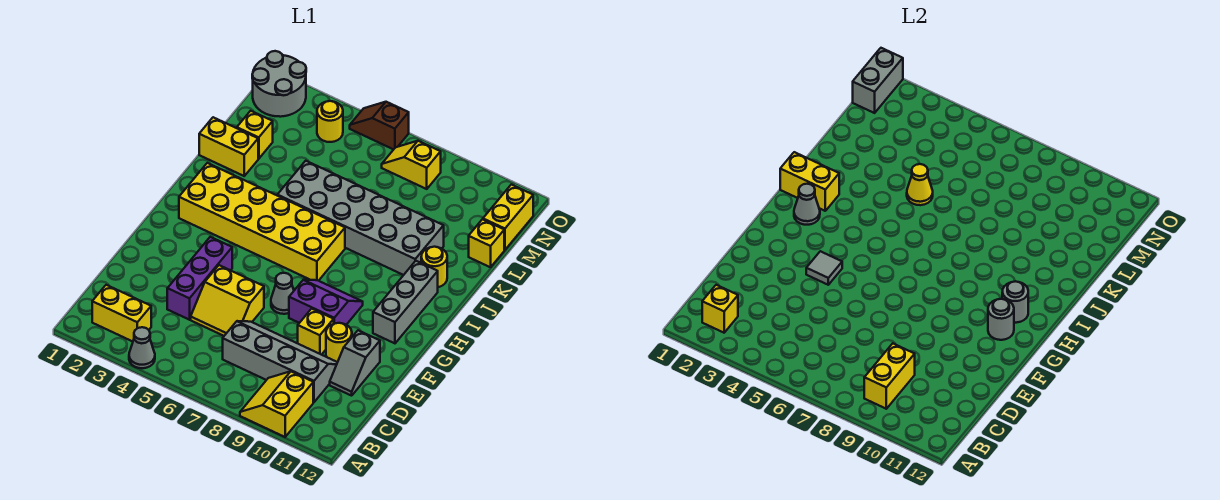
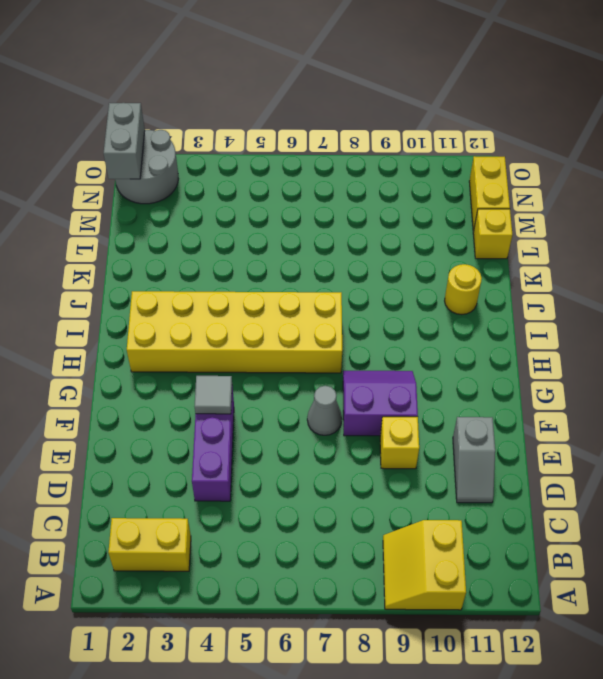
none -> grey 1x1 cone [129,327,155,368]
none -> grey 2x4 slope [223,321,338,402]
none -> yellow 2x2 slope [191,265,264,336]
none -> yellow 1x1 round brick [326,323,352,362]

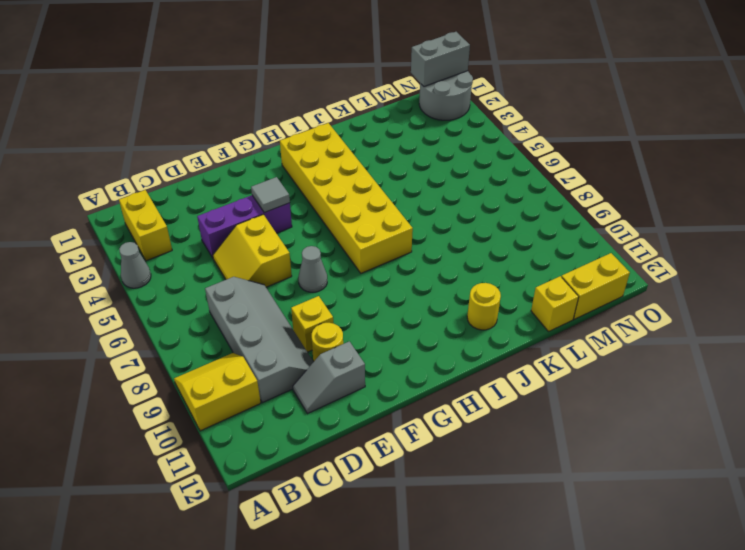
none -> purple 2x2 slope [289,280,363,325]
none -> grey 1x3 brick [373,261,438,343]
none -> grey 2x6 brick [277,161,444,275]
none -> yellow 1x2 brick [199,117,258,176]

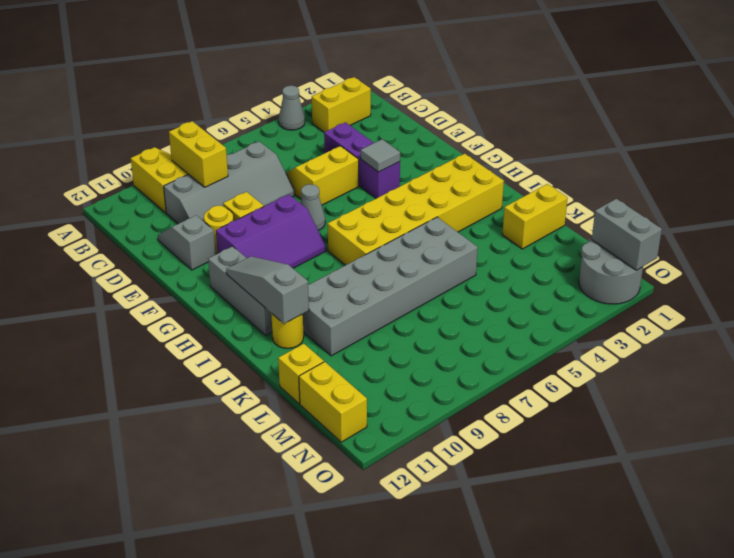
purple 2x3 slope [216,194,326,268] -> purple 2x2 slope [289,280,363,325]
grey 1x3 slope [226,256,309,324] -> grey 1x1 round brick [1002,281,1028,323]
none -> yellow 1x1 brick [237,111,273,159]
none -> yellow 1x1 round brick [317,101,343,142]
none -> yellow 1x2 slope [382,141,441,189]
none -> brown 1x2 slope [350,102,409,149]

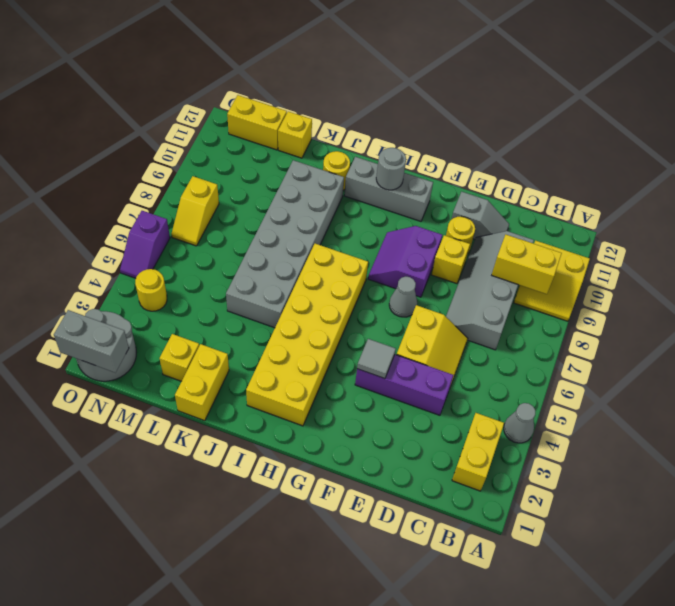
purple 1x2 slope [120,211,170,278] -> brown 1x2 slope [350,102,409,149]
none -> yellow 1x1 brick [702,285,738,333]
none -> grey 1x1 round brick [988,299,1014,340]
none -> grey 1x1 cone [794,184,820,225]
none -> yellow 1x2 brick [780,152,839,211]

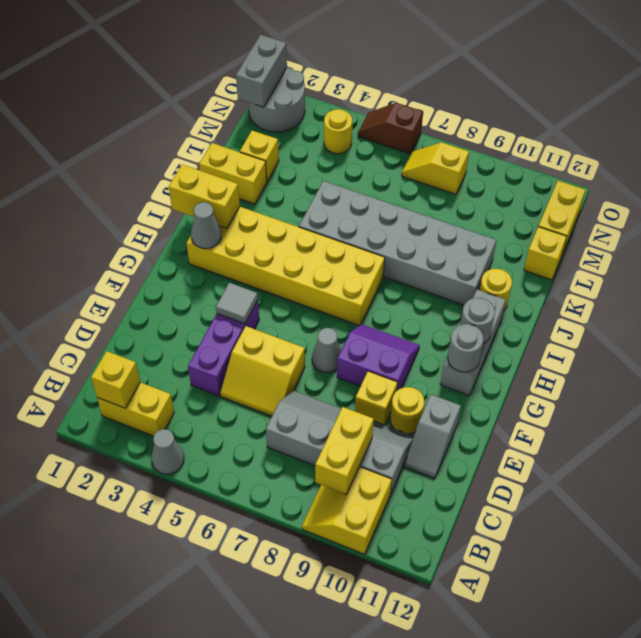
none -> yellow 1x1 cone [907,164,933,205]

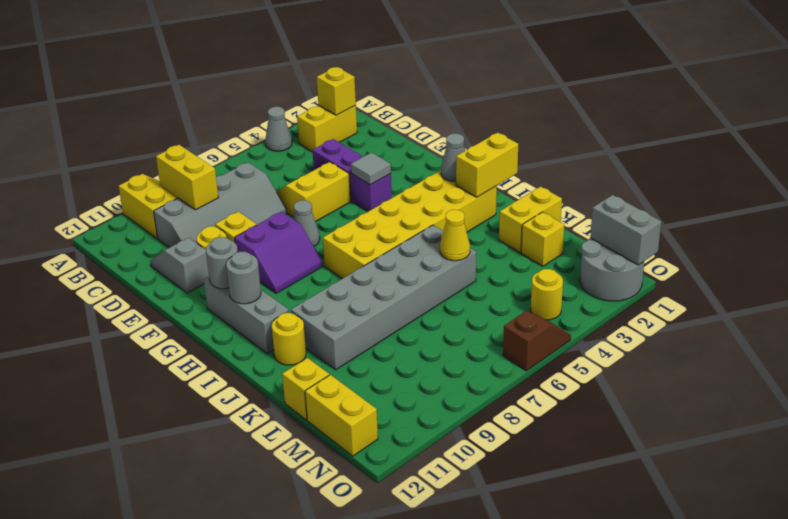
none -> yellow 1x2 slope [382,141,441,189]

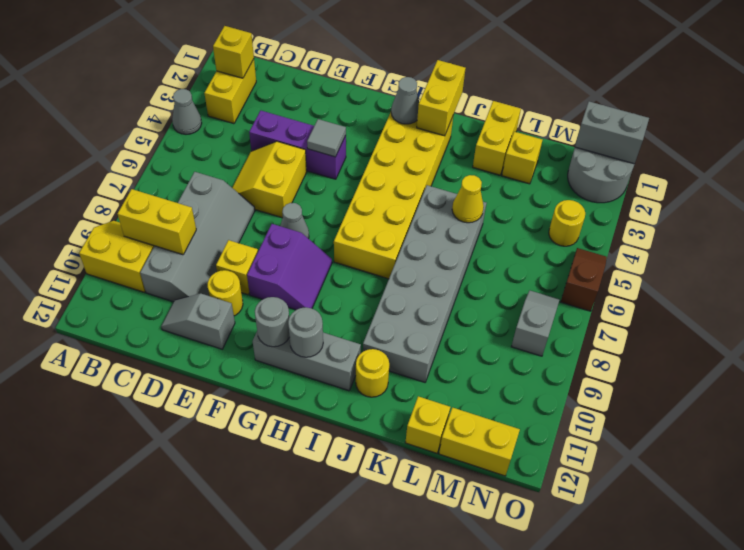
grey 1x2 slope [511,290,559,356] -> yellow 1x2 slope [382,141,441,189]

